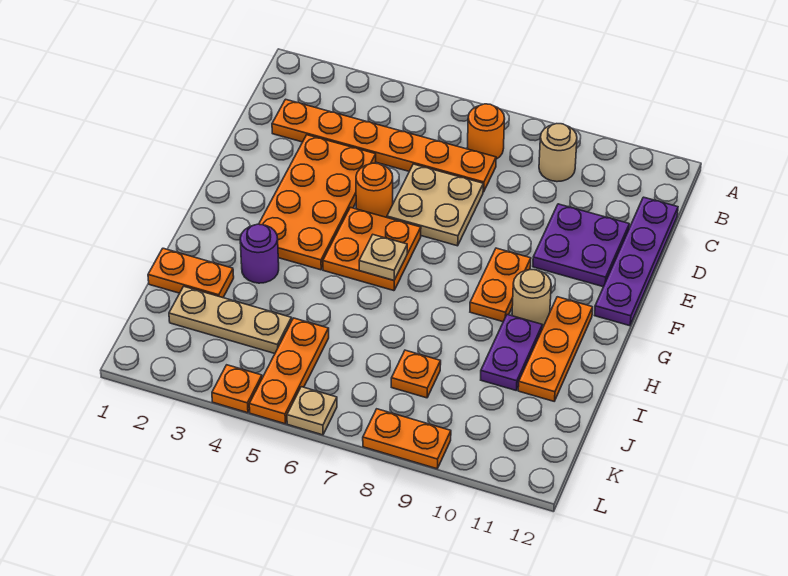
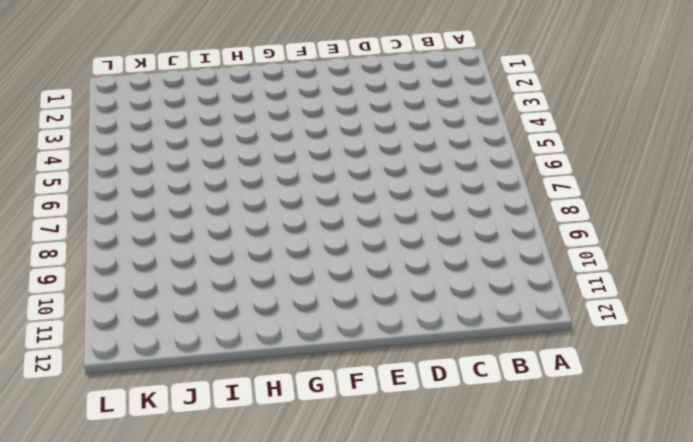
none -> orange 1x1 round brick [467,104,505,159]
none -> tan 1x1 round brick [539,124,577,182]
none -> orange 1x6 plate [272,99,496,192]

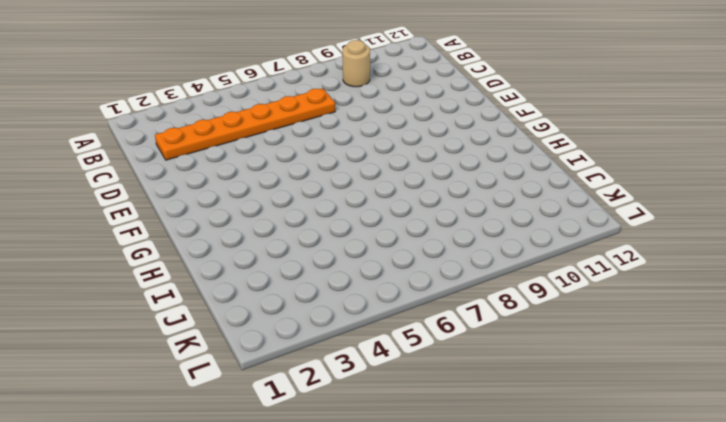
none -> orange 1x1 round brick [467,104,505,159]
none -> purple 1x4 plate [594,197,678,326]
none -> orange 2x4 plate [259,135,376,270]

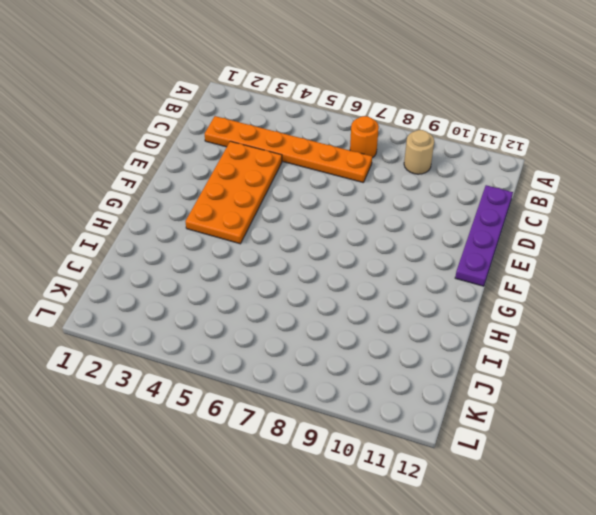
none -> tan 2x2 plate [387,164,483,246]
none -> purple 2x2 plate [533,204,629,287]
none -> orange 1x1 round brick [356,163,393,217]

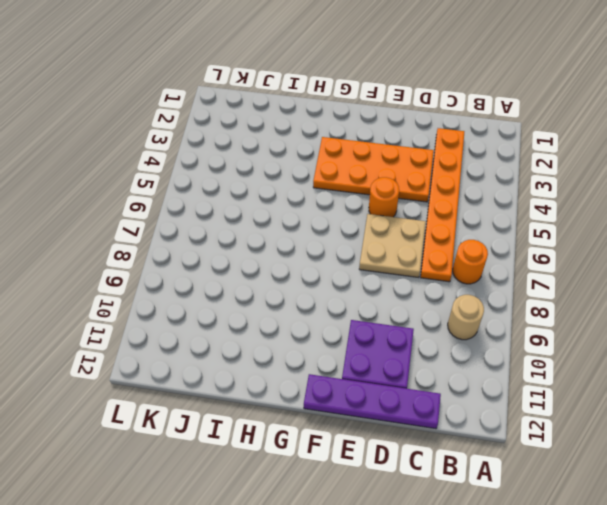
none -> orange 2x2 plate [323,207,421,291]
none -> orange 1x2 plate [470,248,531,322]
none -> tan 1x1 round brick [512,270,551,326]

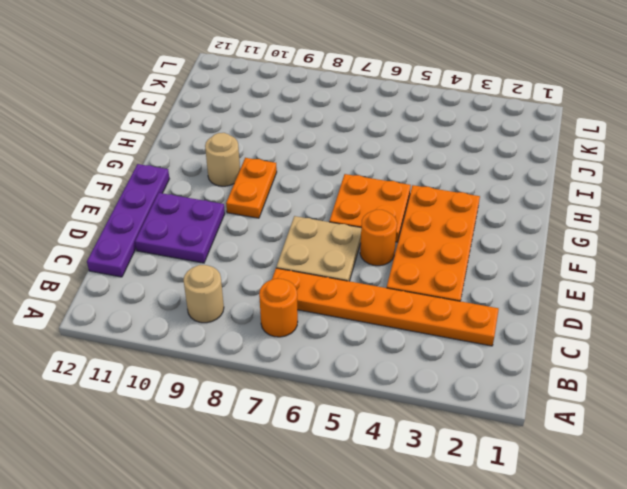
none -> orange 1x3 plate [518,297,593,401]
none -> purple 1x1 round brick [240,224,279,283]
none -> purple 1x2 plate [481,315,542,390]

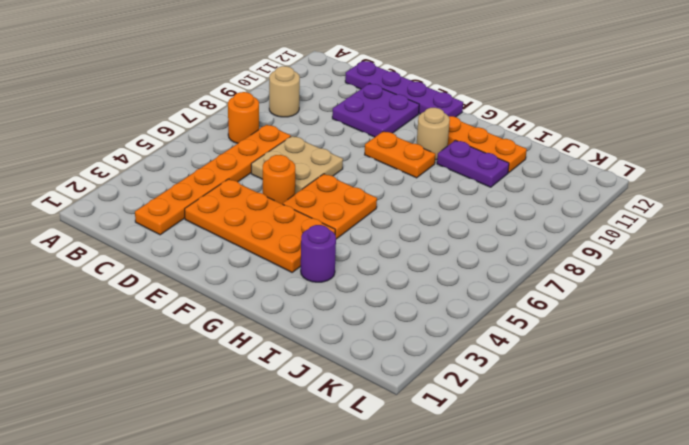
none -> orange 1x2 plate [148,248,234,298]
none -> tan 1x3 plate [169,287,292,354]
none -> orange 1x3 plate [249,318,329,424]

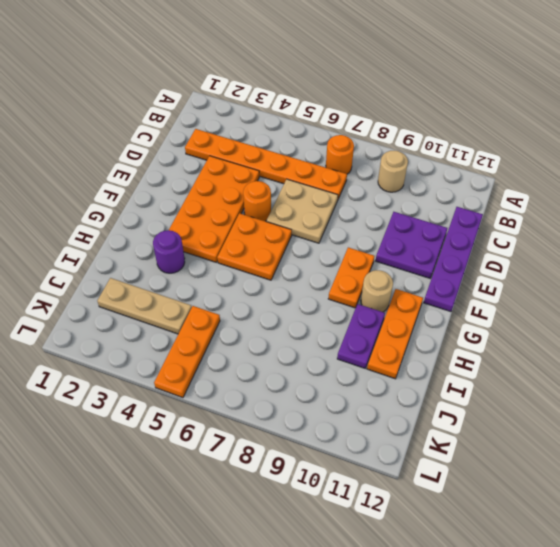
none -> orange 1x2 plate [148,248,234,298]
none -> orange 1x1 plate [391,350,441,398]
none -> orange 1x1 plate [212,365,262,413]

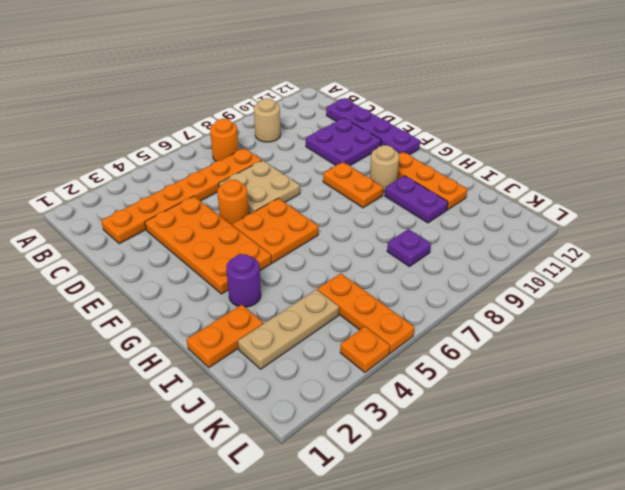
purple 1x1 plate [387,229,431,267] -> orange 1x1 plate [391,350,441,398]
none -> tan 1x1 plate [287,387,337,435]
none -> orange 1x2 plate [363,409,451,469]
none -> tan 1x1 plate [359,235,407,280]

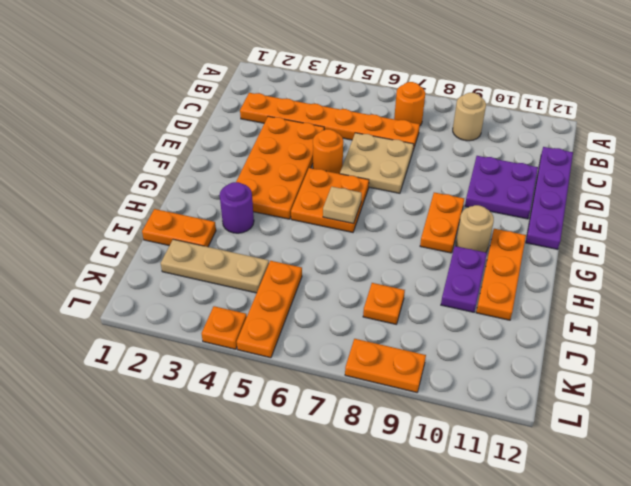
none -> tan 1x1 plate [287,387,337,435]

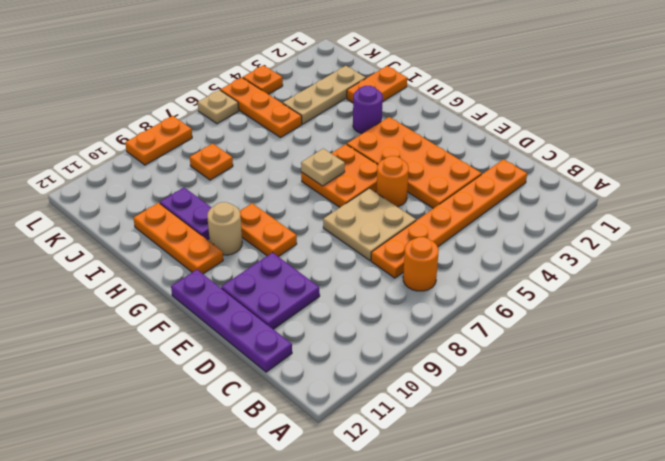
none -> tan 1x1 round brick [539,124,577,182]

